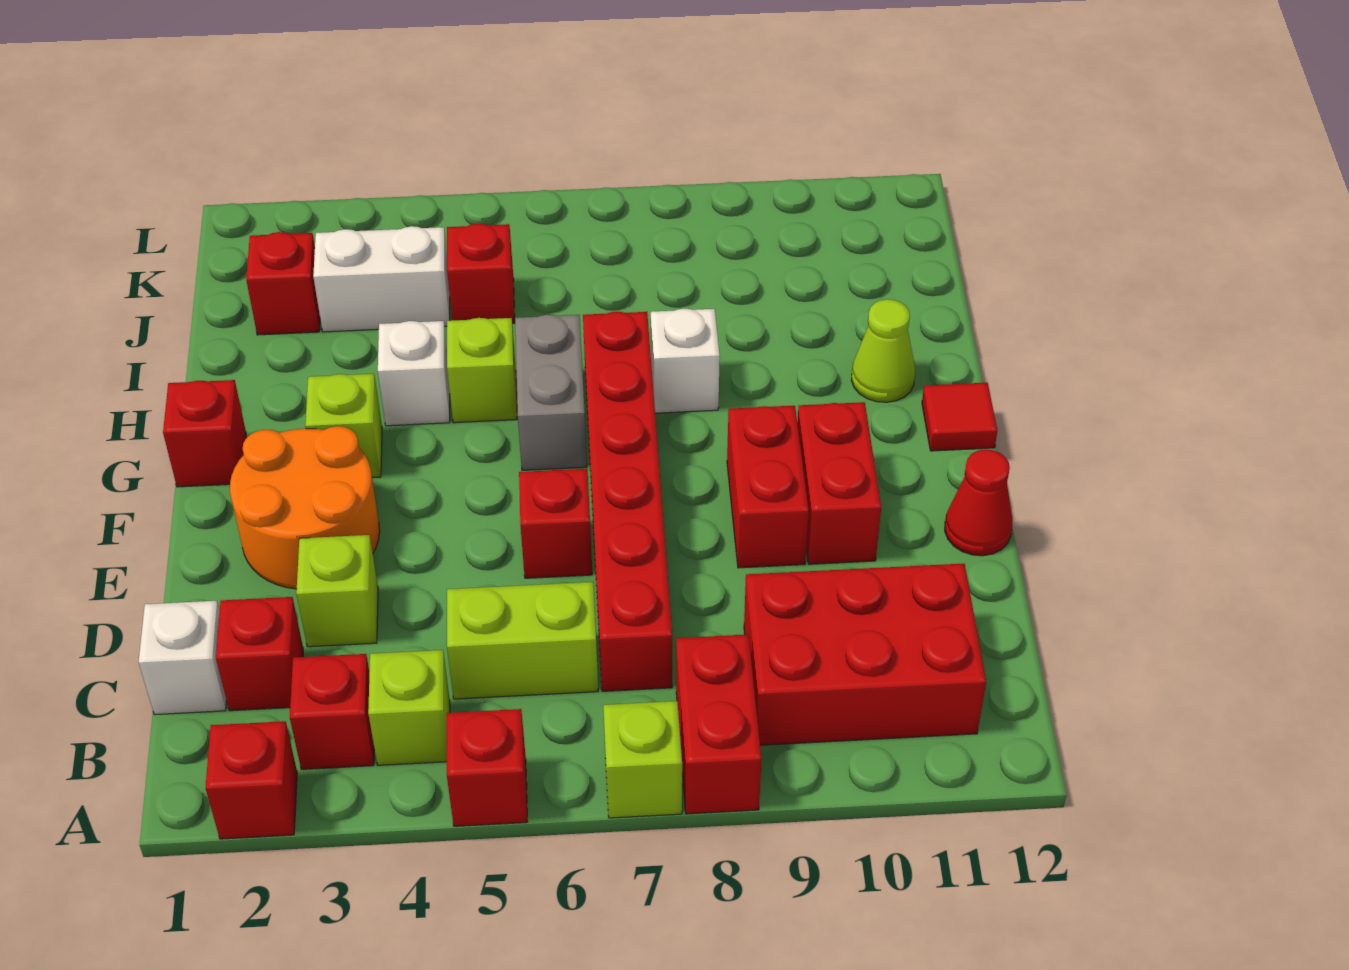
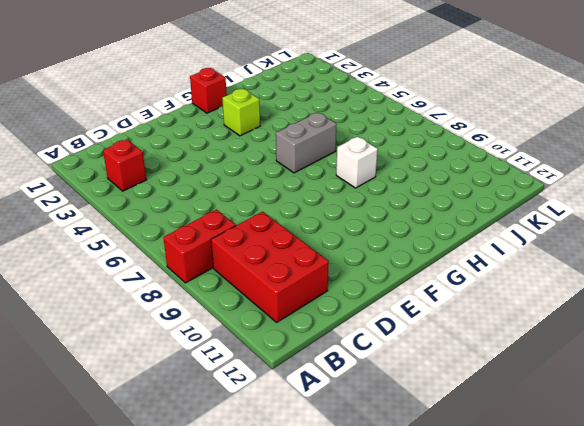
none -> red 1x1 brick [206,721,297,839]
none -> red 1x1 brick [447,709,527,826]
none -> lime 1x1 brick [603,701,682,818]

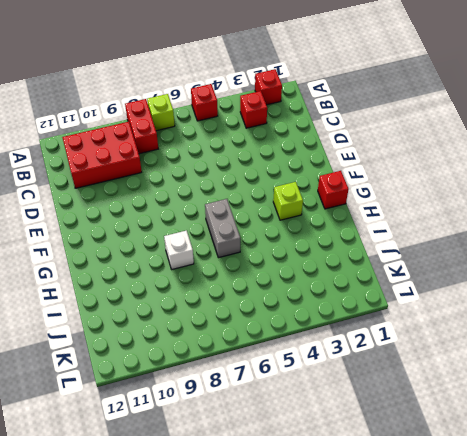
none -> lime 1x1 brick [368,650,450,765]
none -> white 1x1 brick [139,601,226,715]
none -> red 1x1 brick [216,597,303,711]

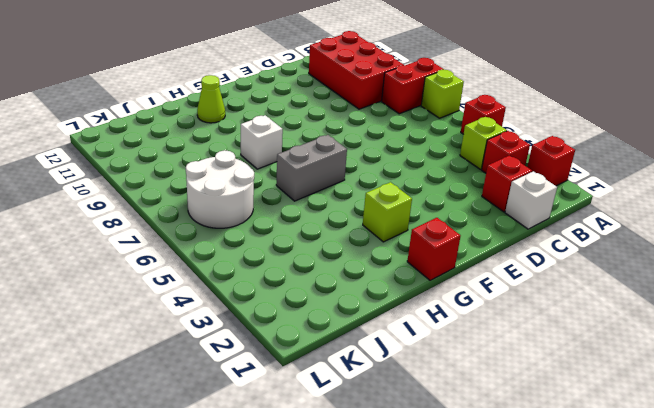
white 2x2 round brick [186,150,254,228] -> none
none -> lime 1x2 brick [447,582,598,699]
none -> red 1x6 brick [583,312,672,691]
none -> lime 1x1 brick [296,535,378,647]

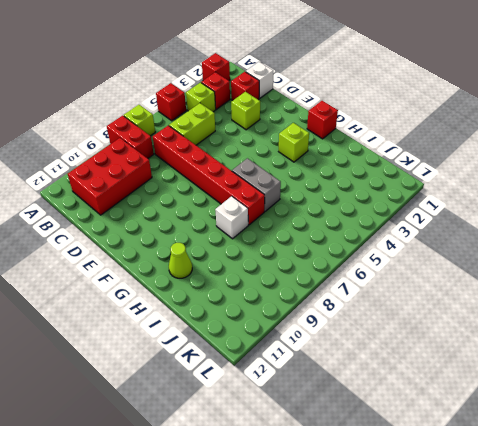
none -> orange 2x2 round brick [230,426,380,589]
none -> red 1x1 brick [519,469,592,578]
none -> red 1x2 brick [727,406,809,568]

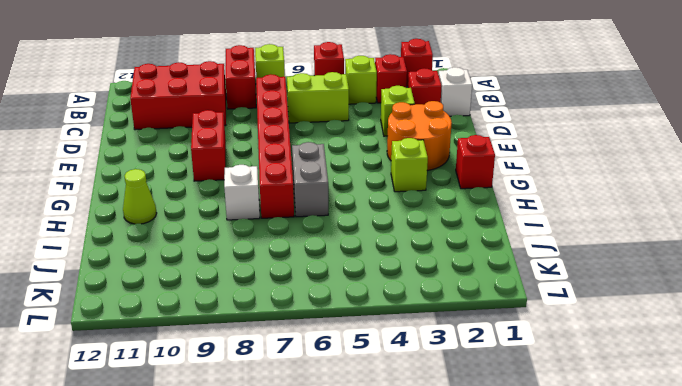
none -> red 1x1 brick [519,469,592,578]
none -> red 1x2 brick [797,402,881,564]
none -> red 1x1 cone [945,449,1012,556]

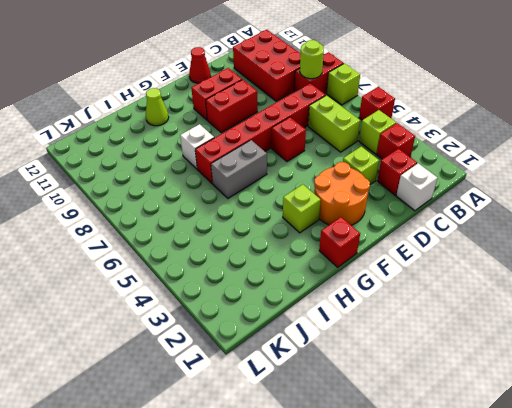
lime 1x1 round brick [300,40,324,79] -> none
none -> red 1x1 brick [206,721,297,839]
none -> red 1x1 tile [922,383,997,451]
none -> white 1x1 brick [378,321,450,426]

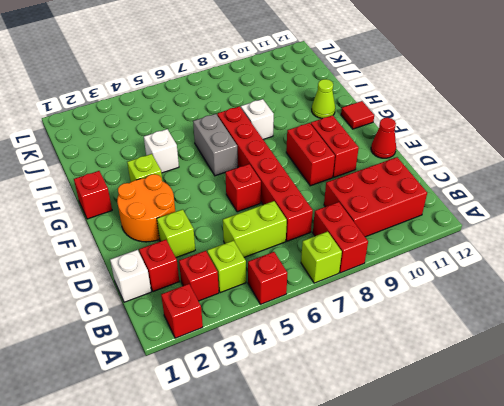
none -> lime 1x1 brick [447,318,517,423]
none -> red 1x1 brick [246,232,320,335]
none -> white 1x2 brick [313,226,450,332]

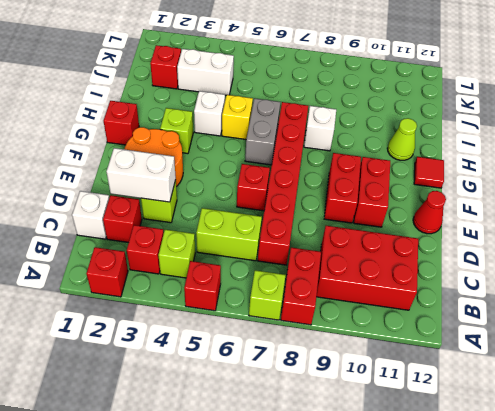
white 1x2 brick [107,148,176,202] -> none
yellow 1x1 brick [222,95,253,139] -> lime 1x1 brick [447,318,517,423]
none -> red 1x1 brick [447,223,515,323]

